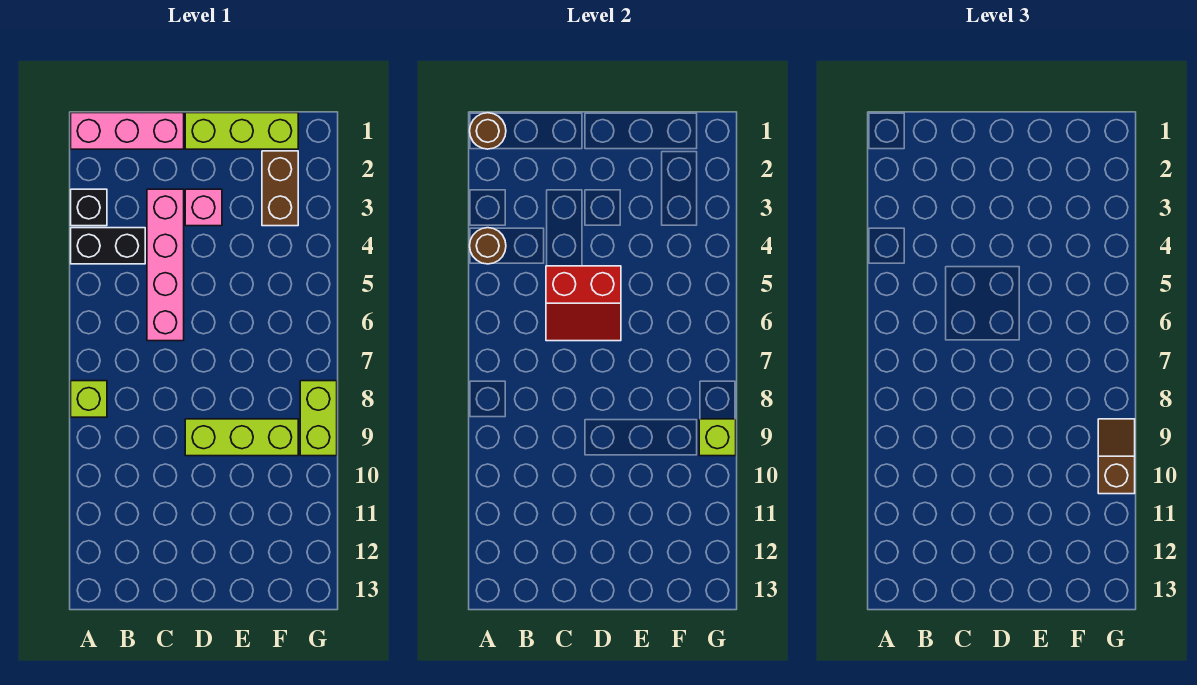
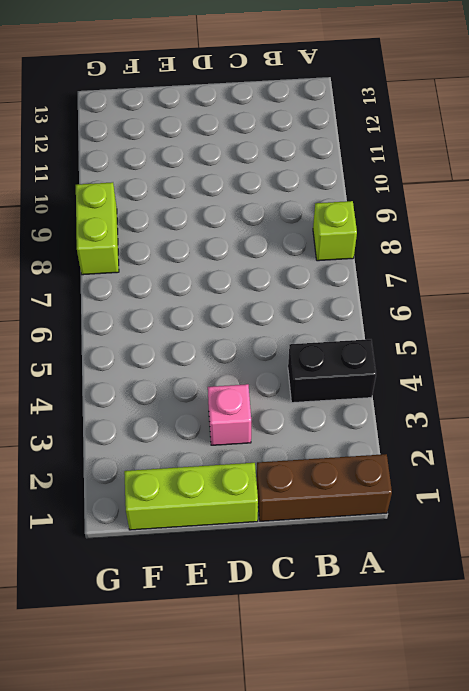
brown 1x3 brick [257,454,392,521] -> pink 1x3 brick [71,113,184,149]
none -> black 1x1 brick [71,189,107,226]
none -> pink 1x4 brick [147,189,184,341]
none -> lime 1x3 brick [185,419,298,456]

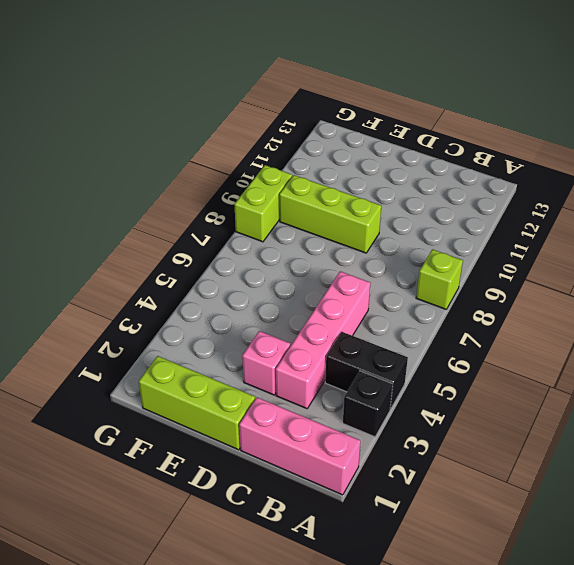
none -> brown 1x2 brick [262,151,298,226]
none -> brown 1x1 round brick [470,113,506,149]
none -> brown 1x1 round brick [470,228,506,264]

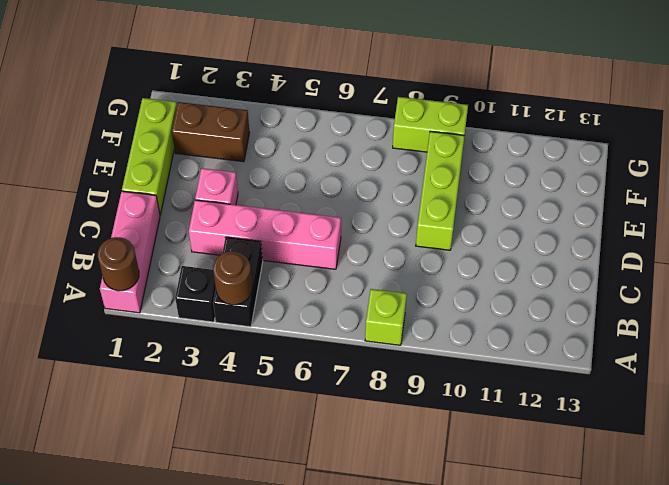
none -> red 2x2 slope [546,266,621,341]
none -> lime 1x1 brick [699,419,736,456]
none -> brown 1x2 slope [1098,419,1135,494]

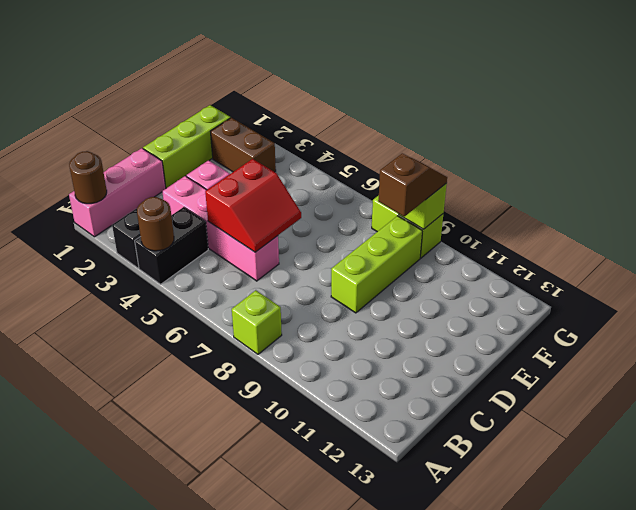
brown 1x2 slope [378,153,447,216] -> brown 1x2 slope turned to [1098,419,1135,494]

